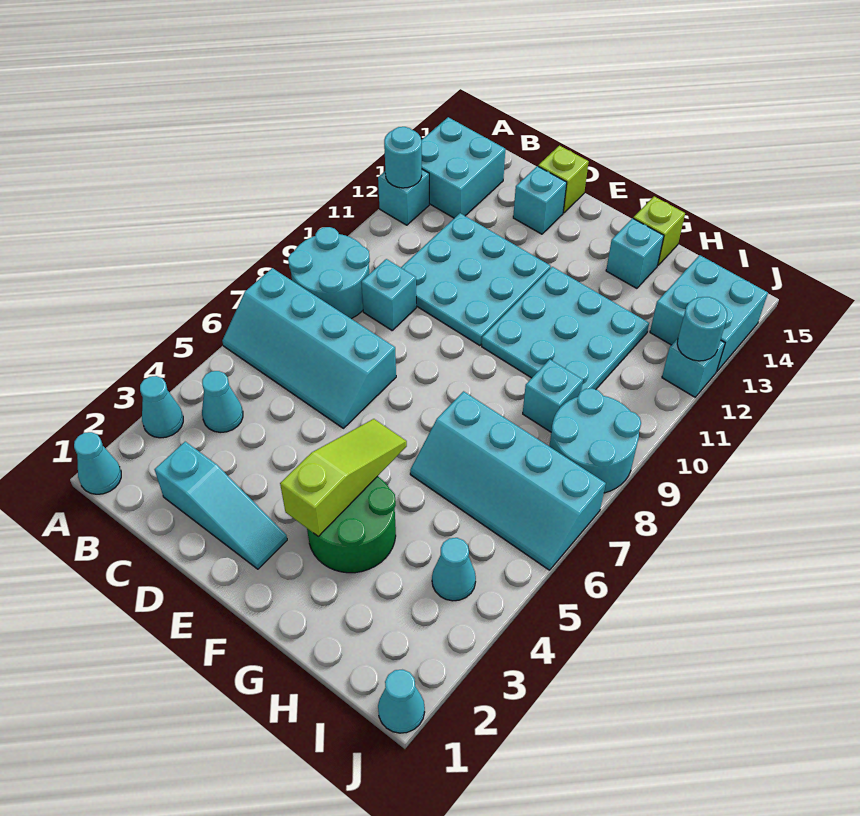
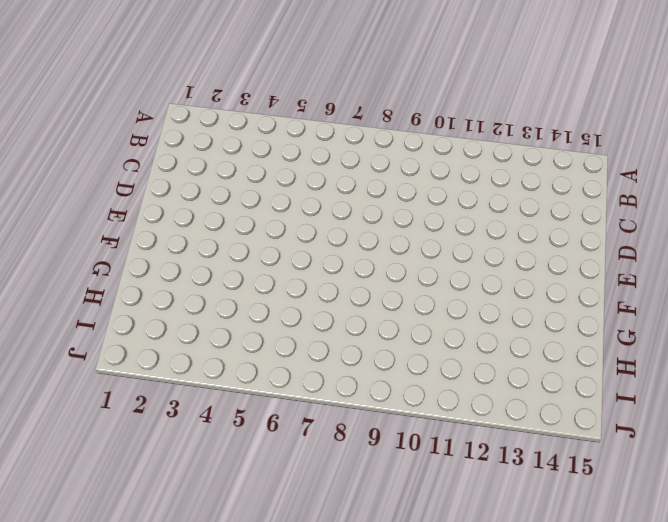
none -> cyan 1x1 cone [74,432,121,494]
none -> cyan 1x1 cone [140,376,183,438]
none -> cyan 2x4 slope [222,268,396,428]

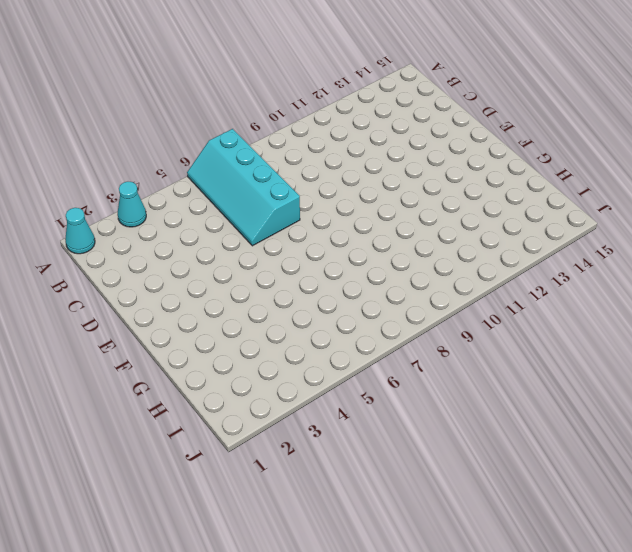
none -> cyan 2x2 round brick [288,227,370,319]
none -> cyan 1x1 brick [378,170,429,225]
none -> cyan 2x2 brick [421,117,505,218]

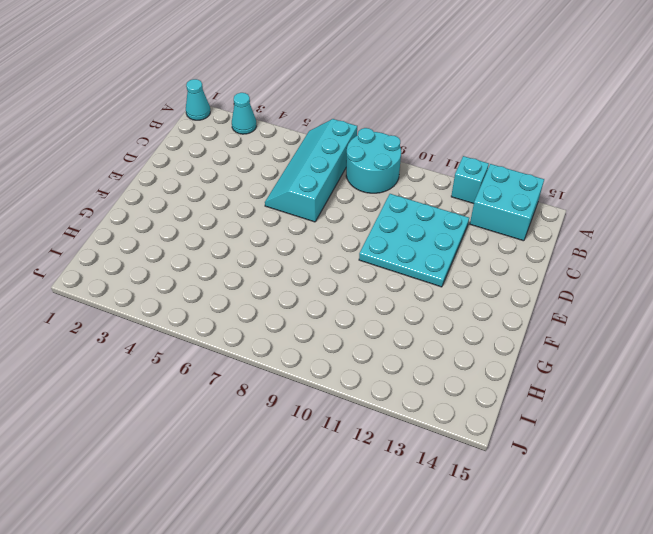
none -> cyan 1x1 cone [202,371,243,433]
none -> cyan 1x3 slope [155,442,287,569]
none -> cyan 1x1 brick [361,259,416,330]

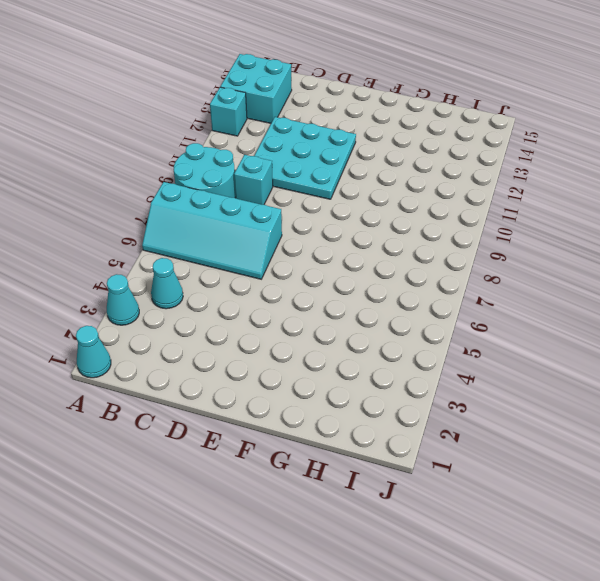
none -> cyan 1x3 slope [155,442,287,569]
none -> cyan 1x1 brick [513,166,567,234]
none -> lime 1x1 brick [538,146,589,213]

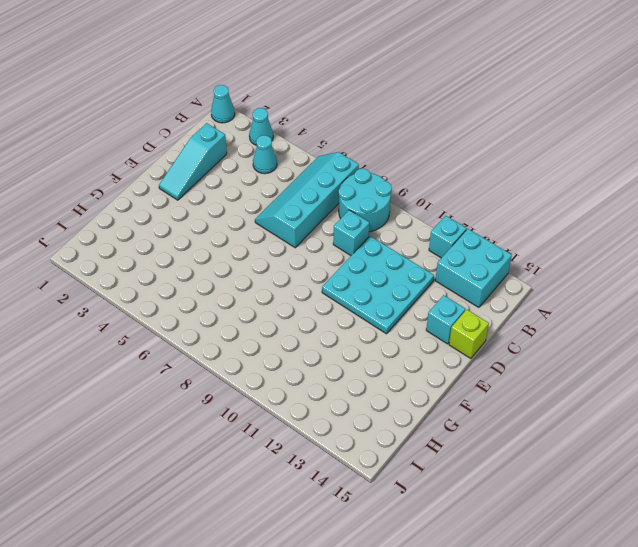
none -> green 2x2 round brick [307,476,396,573]
none -> cyan 3x3 plate [482,267,649,391]
none -> cyan 2x4 slope [410,391,606,570]

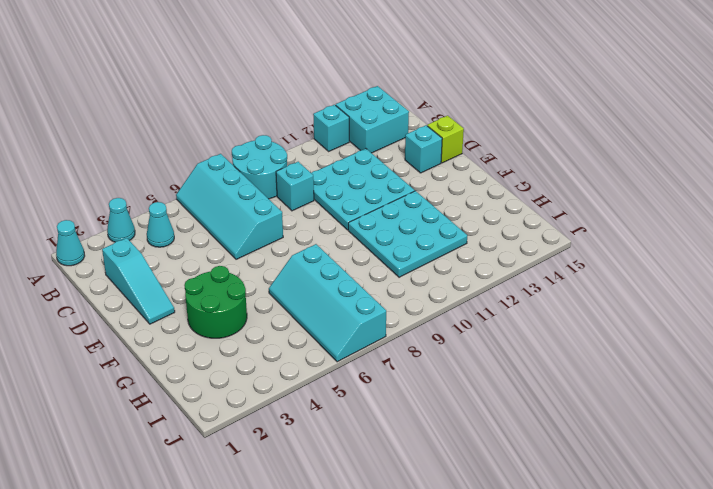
none -> cyan 1x1 brick [606,218,664,288]
none -> lime 1x1 brick [633,196,685,265]
none -> cyan 1x1 brick [523,359,583,432]

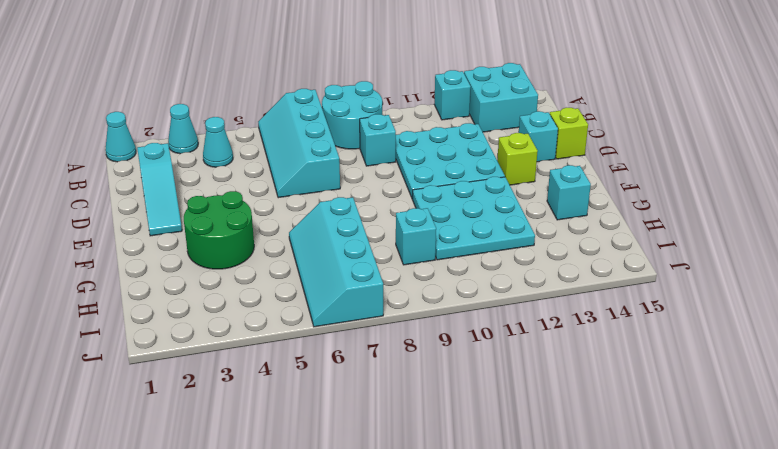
lime 1x1 brick [497,133,538,185] -> lime 1x1 brick moved to [633,196,685,265]
none -> cyan 1x1 cone [432,538,476,601]
none -> cyan 2x2 round brick [549,388,641,493]
none -> cyan 2x2 brick [650,255,768,371]

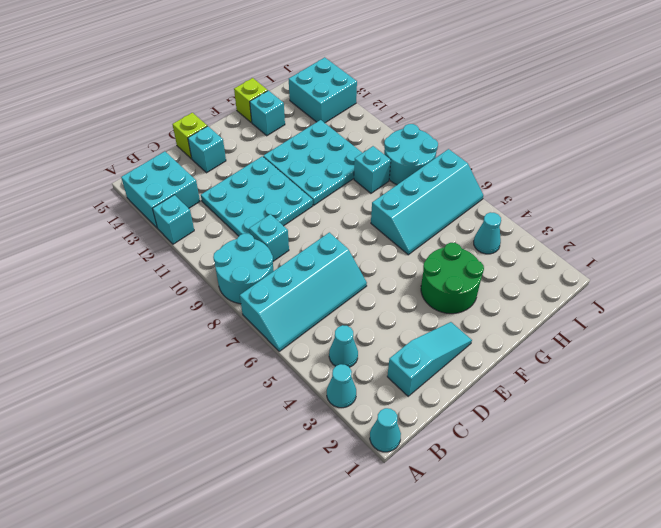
none -> cyan 1x1 cone [378,670,425,733]
none -> cyan 1x1 brick [662,338,725,397]
none -> cyan 1x1 round brick [384,127,422,188]

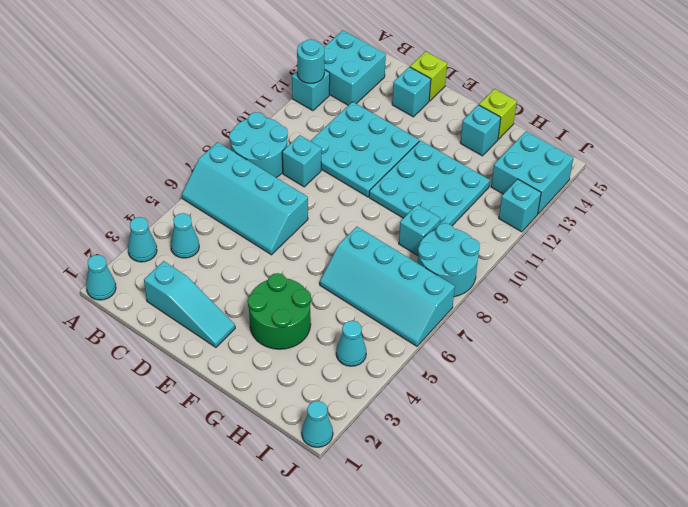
none -> lime 1x3 slope [280,419,407,536]
none -> cyan 1x1 round brick [677,297,727,361]

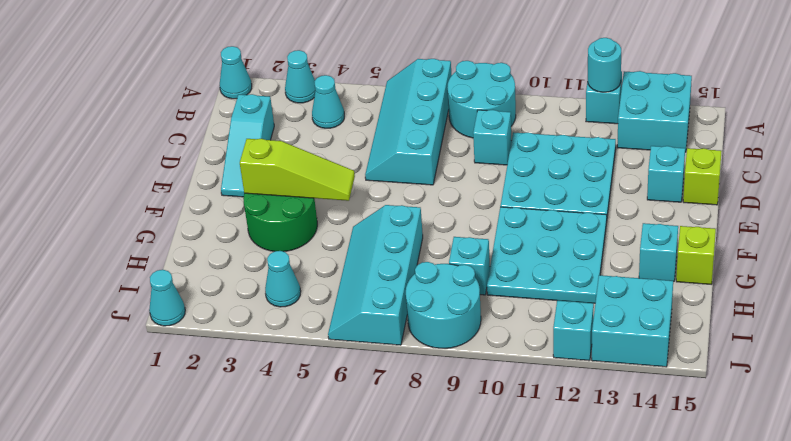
none -> cyan 1x1 round brick [677,297,727,361]

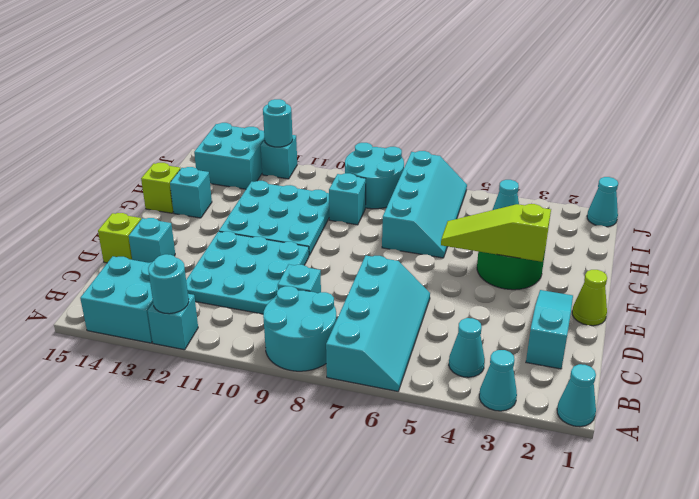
lime 1x1 cone [572,270,607,326] -> none

